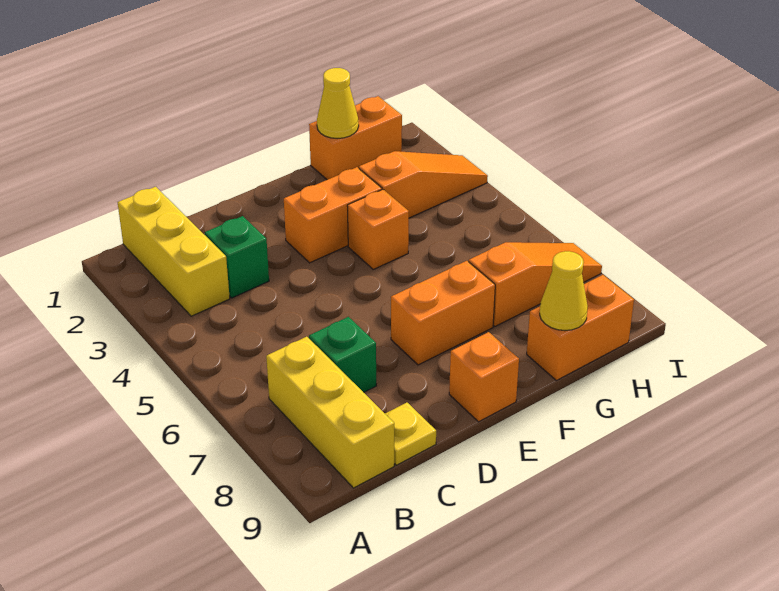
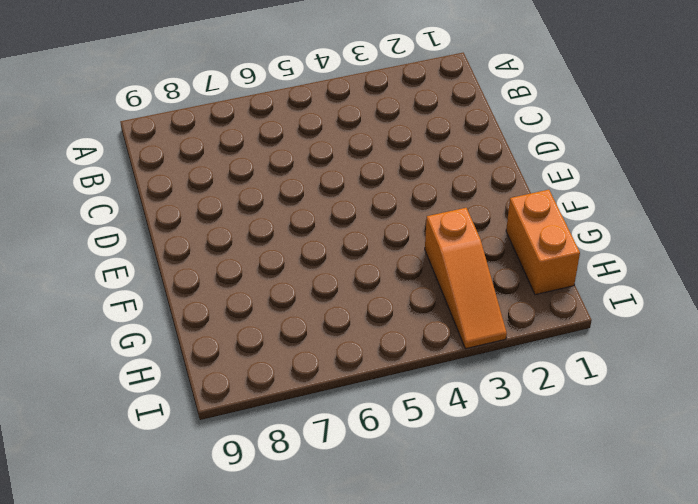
none -> yellow 1x3 brick [118,187,230,316]
none -> yellow 1x3 brick [266,337,394,488]
none -> green 1x1 brick [205,216,269,298]

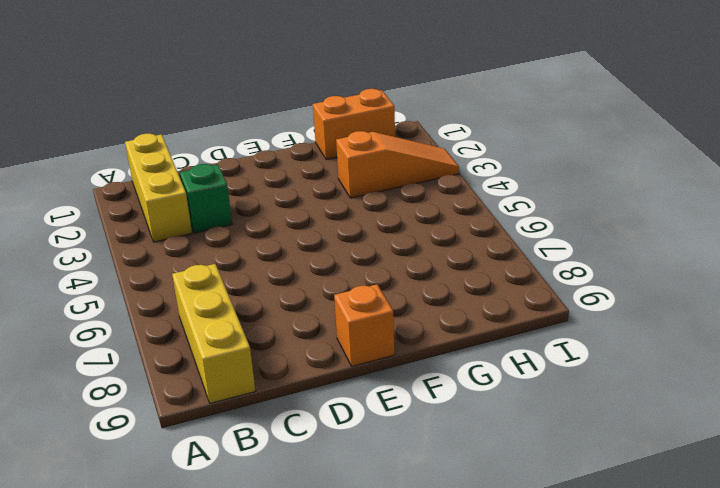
none -> green 1x1 brick [309,317,376,392]
none -> yellow 1x1 plate [385,403,436,465]
none -> orange 1x2 brick [284,167,382,263]

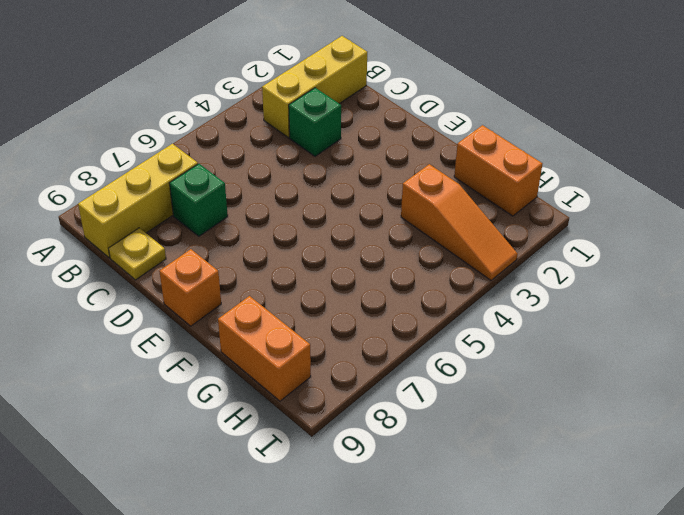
none -> orange 1x2 brick [284,167,382,263]
none -> orange 1x2 brick [391,261,495,365]
none -> orange 1x1 brick [347,189,409,269]

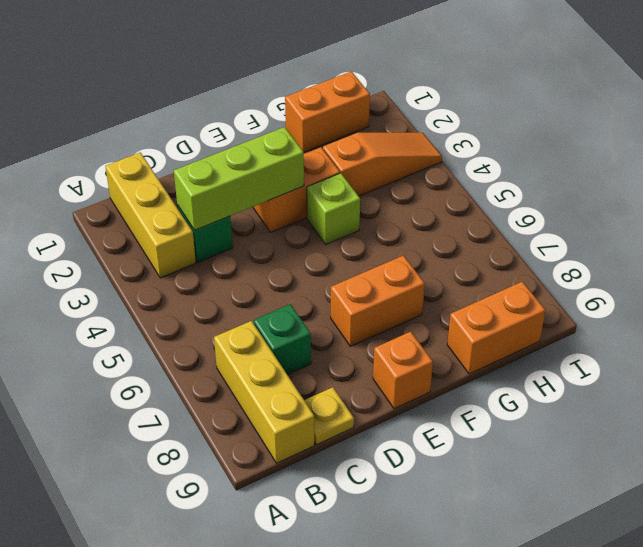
lime 1x3 brick [174,127,304,230] -> none
lime 1x1 brick [307,173,360,244] -> orange 1x1 brick [347,189,409,269]
none -> orange 1x3 slope [469,242,602,326]
none -> yellow 1x1 cone [317,68,359,139]
none -> yellow 1x1 cone [540,251,588,331]

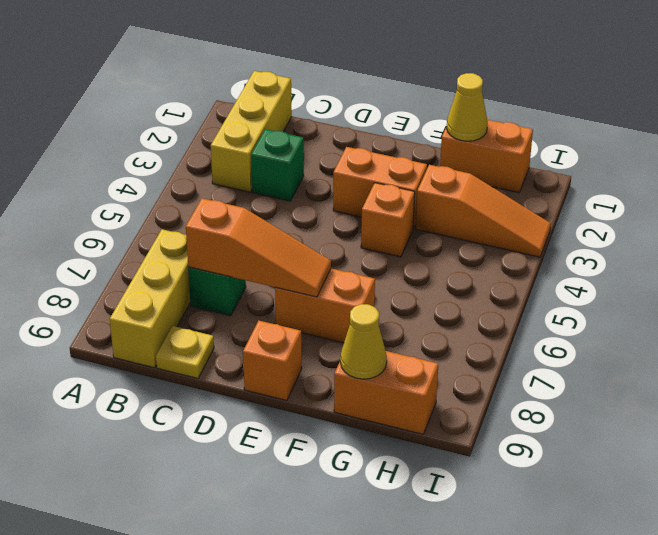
orange 1x3 slope [186,198,331,297] -> orange 1x3 slope moved to [469,242,602,326]

